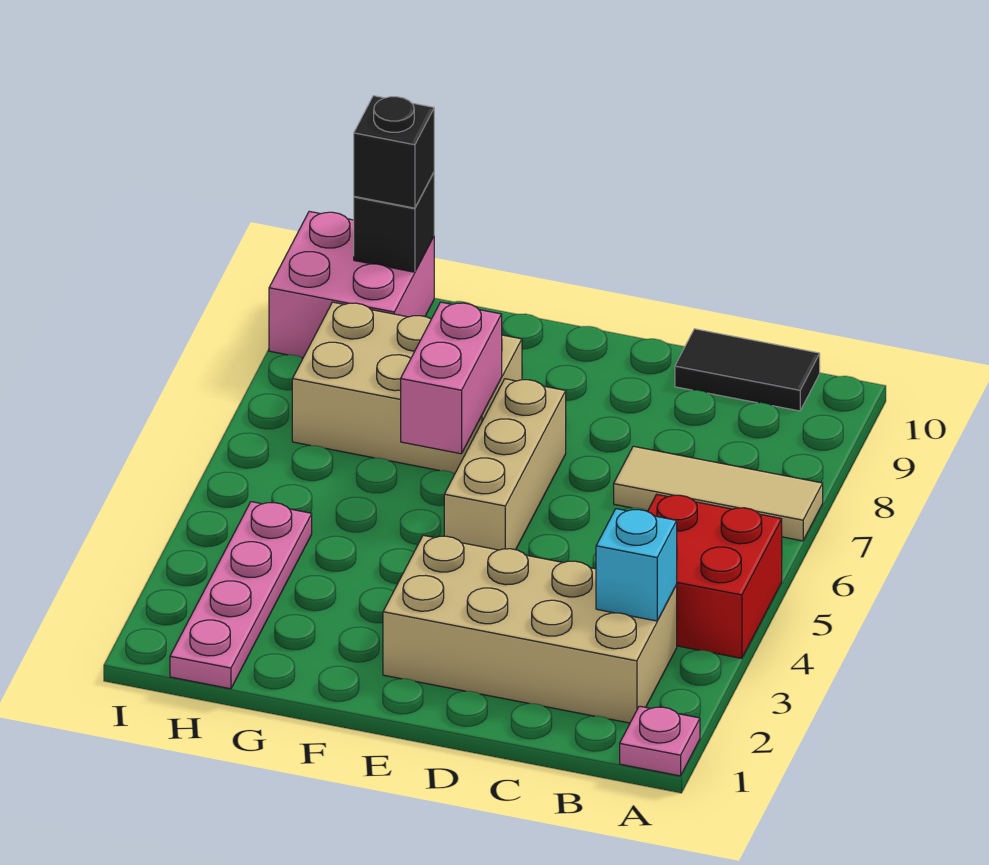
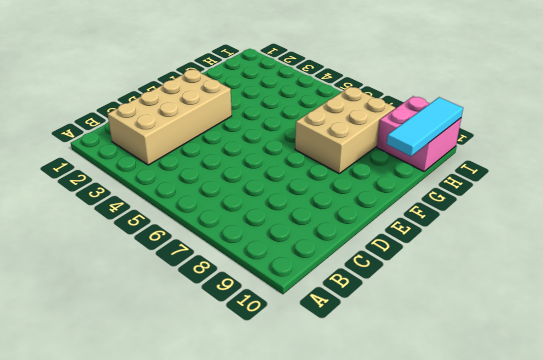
cyan 1x3 tile [387,97,463,156] -> black 1x1 brick [354,173,434,272]
none -> pink 1x1 plate [620,706,700,776]
none -> red 2x2 brick [647,494,782,658]
none -> tan 1x3 tile [614,446,823,541]

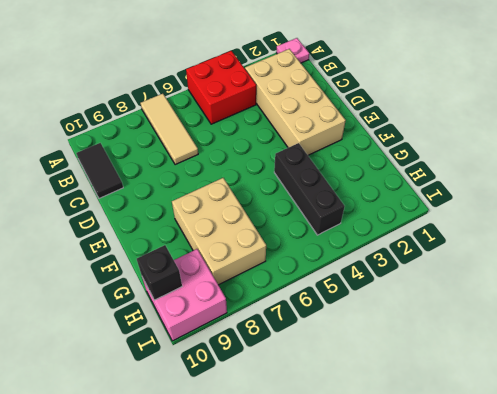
black 1x3 brick [274,143,345,235] -> pink 1x4 plate [170,502,312,689]
none -> tan 1x3 brick [444,379,566,550]
none -> cyan 1x1 brick [596,509,677,621]
none -> pink 1x2 brick [401,302,502,454]

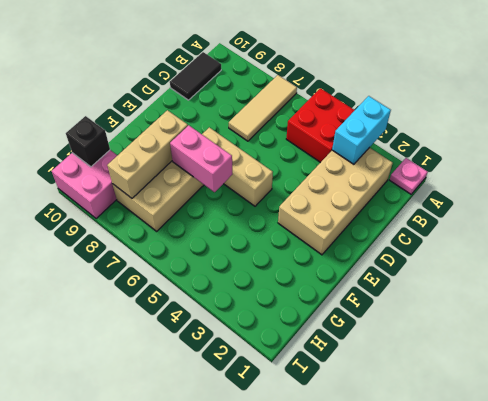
cyan 1x2 brick [332,96,391,164] -> cyan 1x1 brick [596,509,677,621]
tan 1x3 brick [107,110,188,198] -> none
none -> pink 1x4 plate [170,502,312,689]
none -> black 1x1 brick [354,96,434,208]

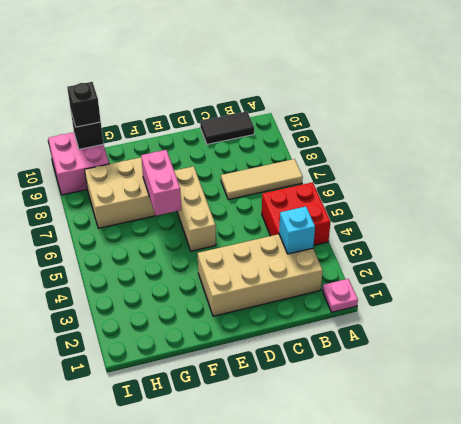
none -> pink 1x4 plate [170,502,312,689]

